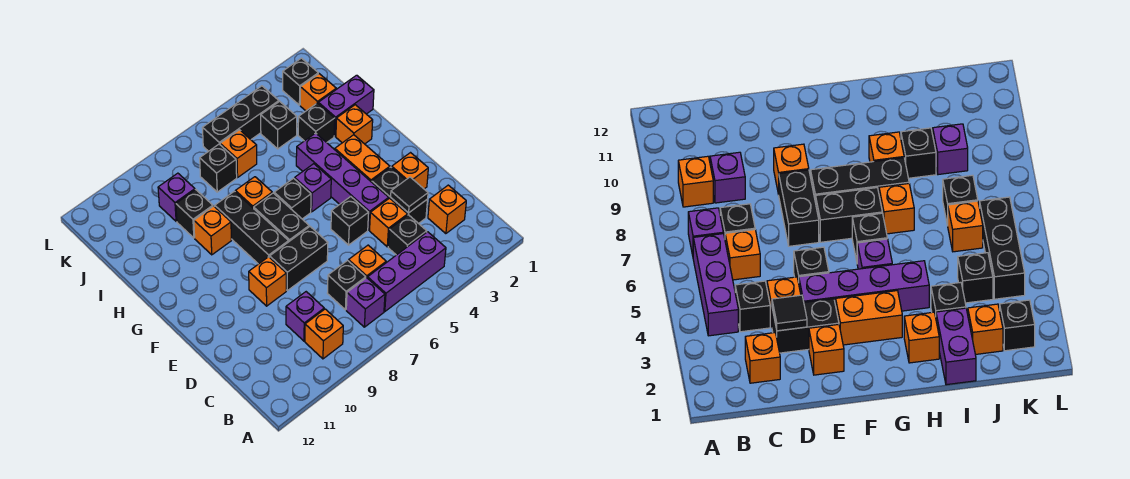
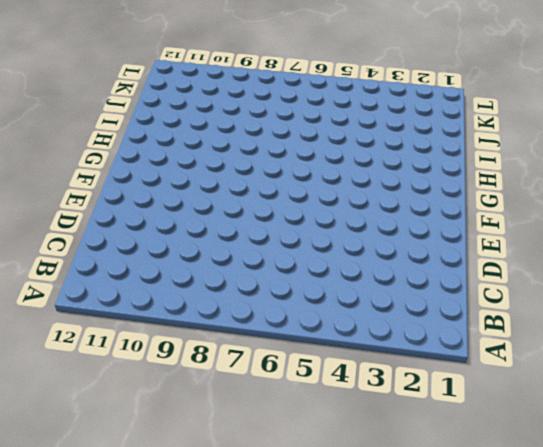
none -> purple 1x3 brick [368,232,446,311]
none -> purple 1x1 brick [346,278,385,327]
none -> orange 1x1 brick [305,309,343,359]
none -> orange 1x1 brick [428,185,466,234]

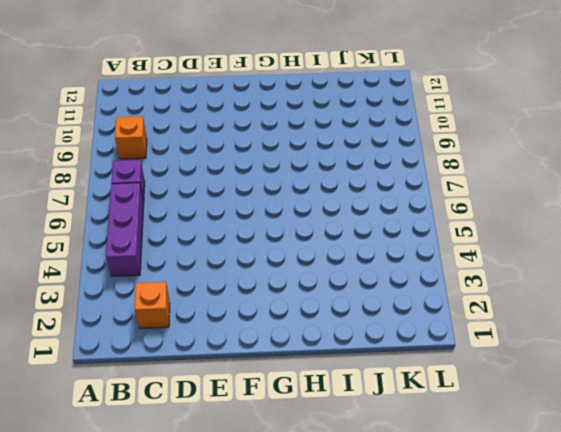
none -> black 1x1 brick [388,215,427,255]
none -> orange 1x1 brick [349,245,386,278]
none -> black 1x1 brick [327,260,366,310]
none -> purple 1x1 brick [286,292,324,341]

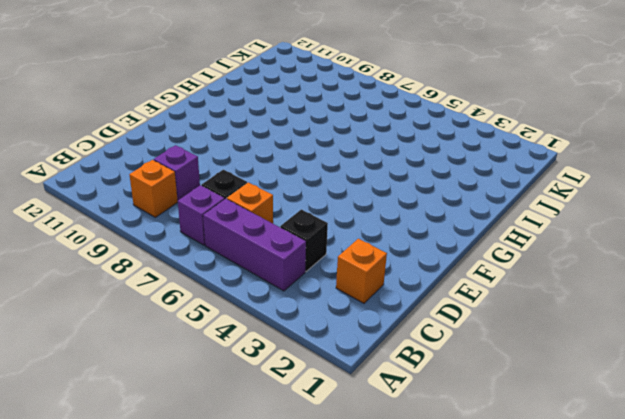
none -> black 1x2 brick [372,167,428,224]
none -> orange 1x1 brick [370,198,408,247]
none -> orange 1x1 brick [392,153,428,189]
none -> purple 1x4 brick [296,133,389,230]

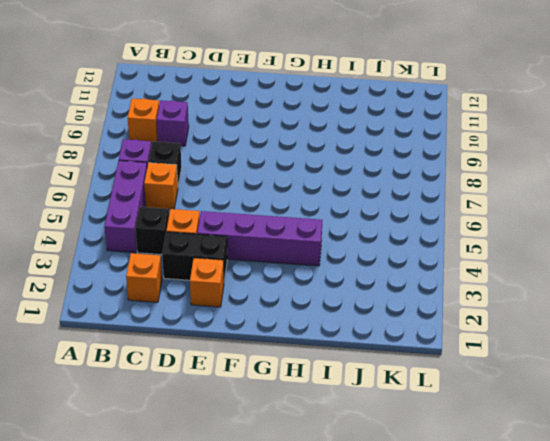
none -> black 1x1 brick [331,197,369,245]
none -> black 1x2 brick [270,227,328,291]
none -> orange 1x1 brick [249,257,286,306]
none -> orange 1x2 brick [335,135,390,182]

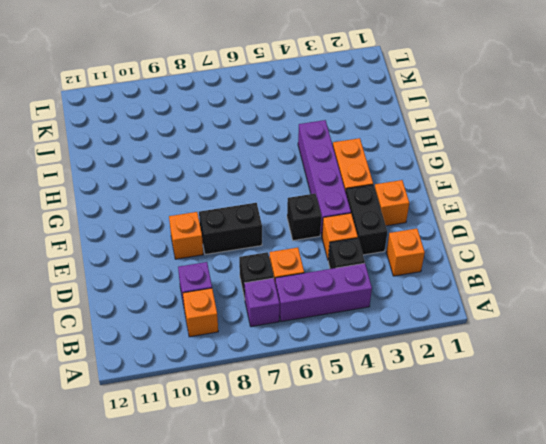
none -> black 1x2 brick [254,193,309,241]
none -> black 1x3 brick [215,191,289,264]
none -> purple 1x1 brick [295,164,331,212]
none -> black 1x1 brick [274,178,311,219]

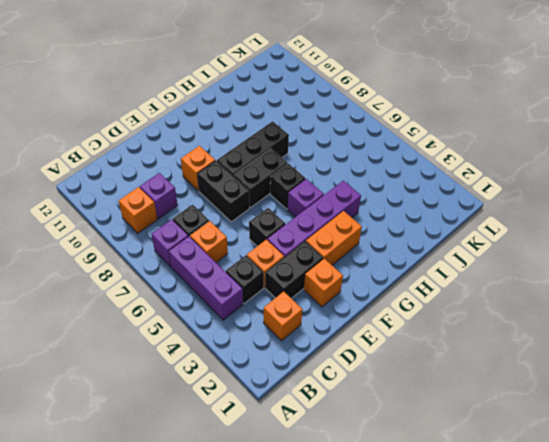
none -> orange 1x1 brick [336,105,373,144]
none -> orange 1x1 brick [235,177,272,209]
none -> orange 1x1 brick [194,206,232,255]
none -> purple 1x2 brick [318,75,374,136]

